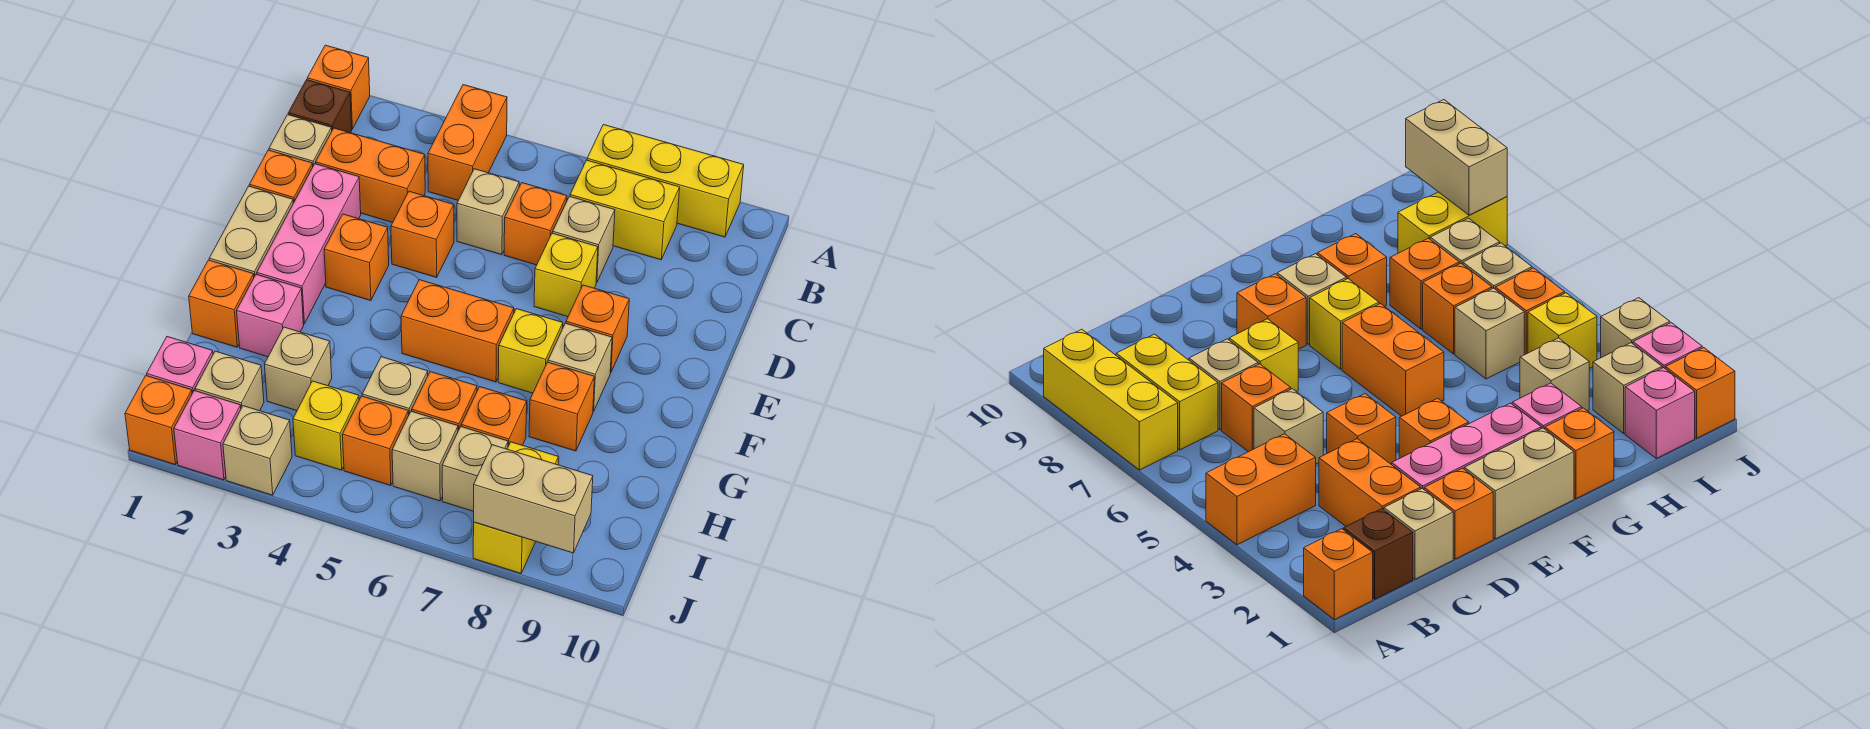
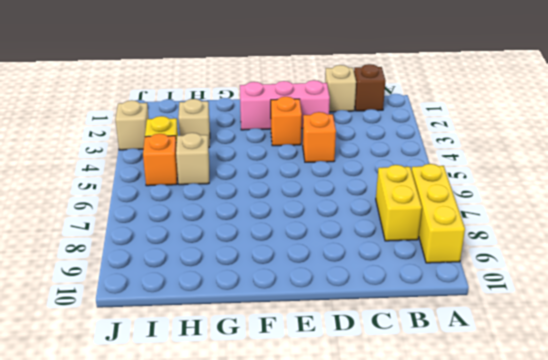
none -> orange 1x1 brick [307,45,370,129]
none -> orange 1x2 brick [428,85,507,200]
none -> orange 1x2 brick [316,128,425,222]
none -> tan 1x1 brick [457,169,519,255]

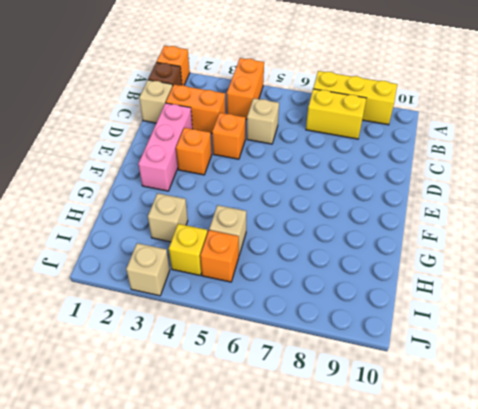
none -> orange 1x1 brick [504,183,567,265]
none -> tan 1x1 brick [553,196,615,283]
none -> orange 1x1 brick [249,150,313,203]
none -> yellow 1x1 brick [534,233,598,317]

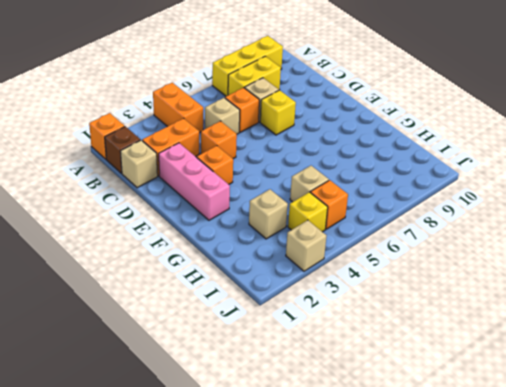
none -> orange 1x1 brick [249,150,313,203]
none -> tan 1x2 brick [209,186,293,277]
none -> orange 1x1 brick [566,285,629,373]
none -> orange 1x2 brick [401,280,514,382]

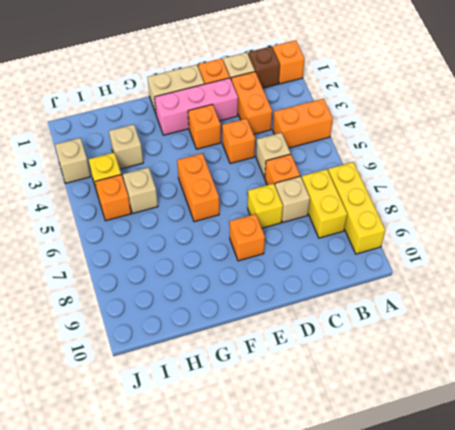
none -> yellow 1x1 brick [498,309,563,393]
none -> tan 1x1 brick [548,323,612,412]
none -> orange 1x1 brick [189,260,254,347]
none -> pink 1x1 brick [237,275,304,357]

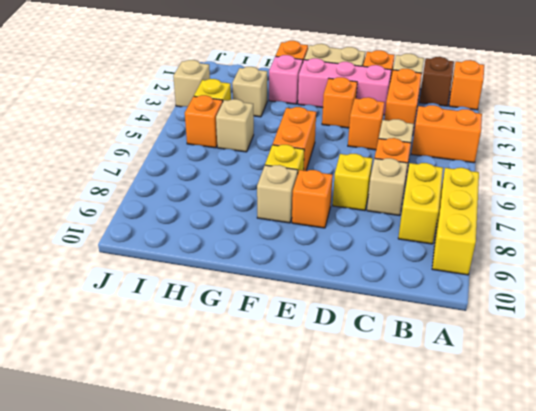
none -> orange 1x1 brick [529,362,595,451]
none -> orange 1x1 brick [412,372,477,431]
none -> orange 1x1 brick [461,387,527,446]
none -> pink 1x1 brick [147,337,213,393]

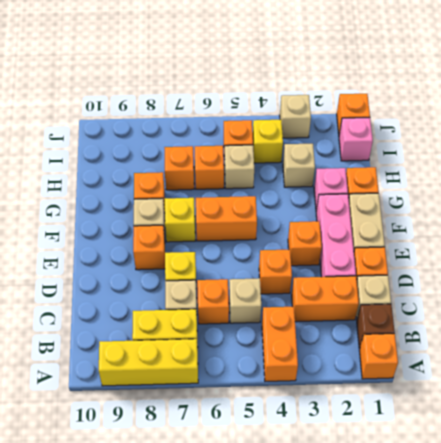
none -> tan 1x1 brick [195,351,264,411]
none -> tan 1x1 brick [392,411,458,501]
none -> tan 1x1 brick [442,427,508,511]
none -> yellow 1x2 brick [473,442,558,573]

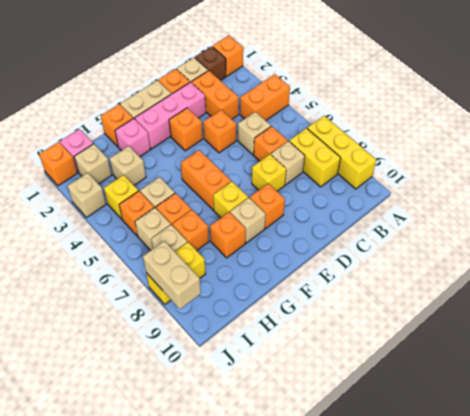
none -> pink 1x1 brick [174,391,241,480]

